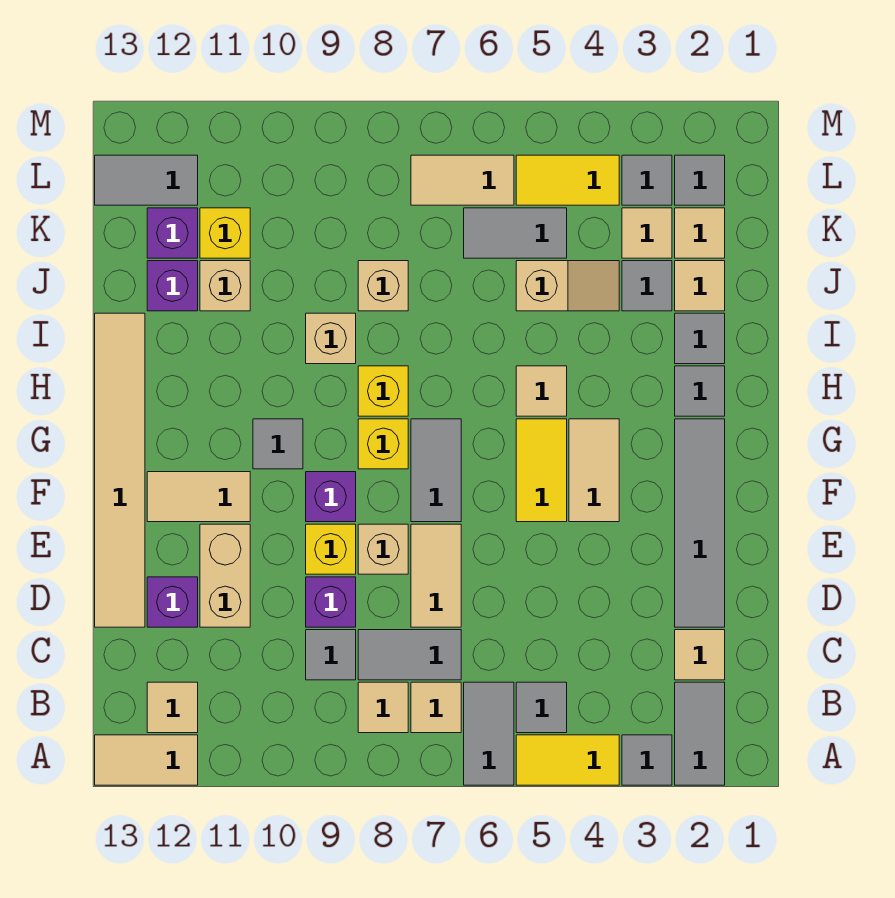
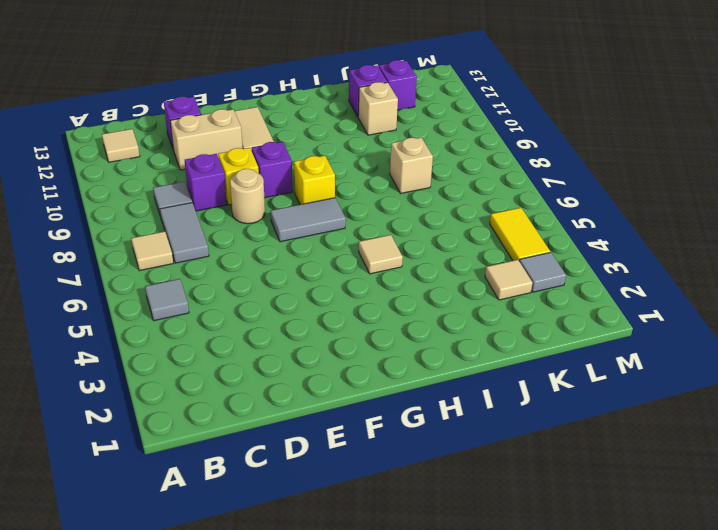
tan 1x1 round brick [230,169,265,224] -> tan 1x1 brick [358,524,408,574]
none -> grey 1x2 tile [675,682,725,785]
none -> grey 1x1 tile [622,735,672,785]
none -> yellow 1x2 tile [516,735,619,785]
none -> grey 1x2 tile [464,682,514,785]

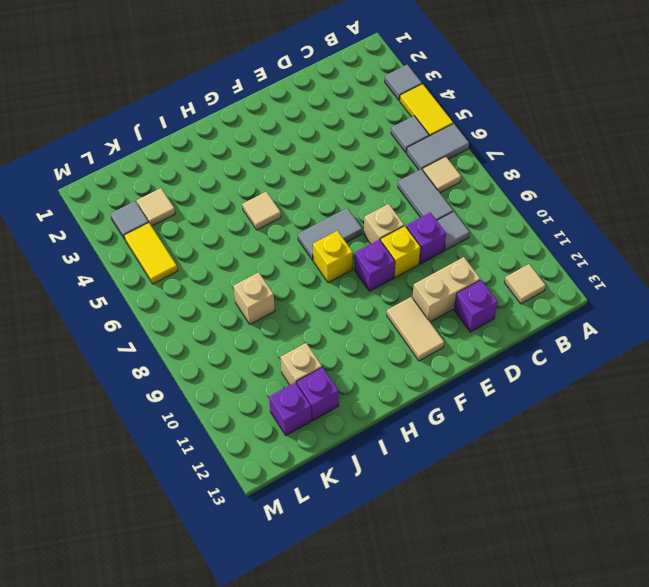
none -> grey 1x2 tile [675,682,725,785]
none -> tan 1x2 tile [95,735,198,785]
none -> tan 1x1 tile [358,682,408,733]
none -> tan 1x1 tile [675,630,725,680]

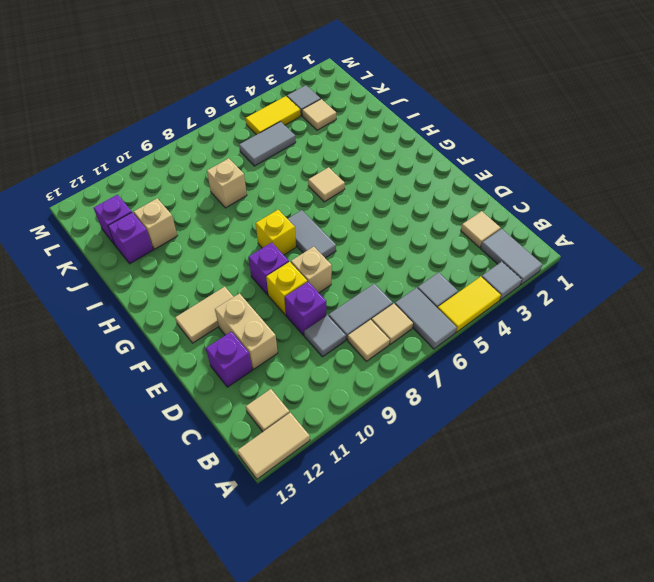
none -> grey 1x4 tile [675,419,725,627]
none -> tan 1x2 tile [411,524,461,627]
none -> tan 1x6 tile [95,313,145,627]
none -> tan 1x2 tile [569,419,619,522]

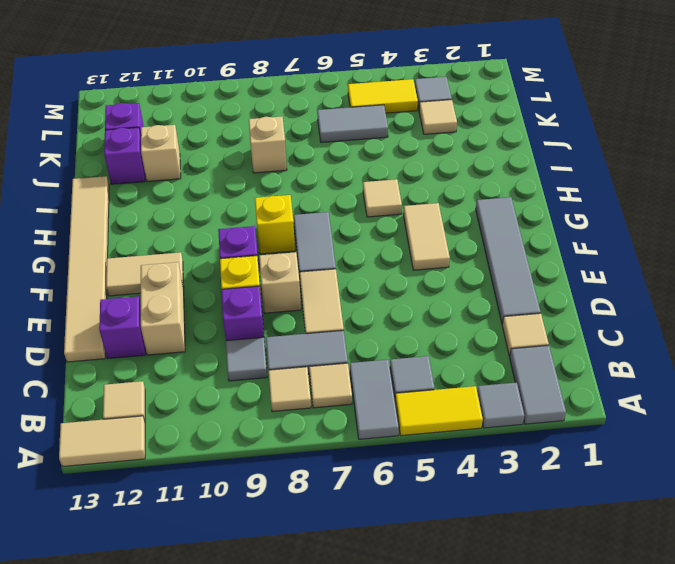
none -> yellow 1x2 tile [516,419,567,522]
none -> grey 1x1 tile [253,419,303,469]
none -> grey 1x1 tile [675,366,725,416]
none -> yellow 1x1 brick [358,366,408,416]

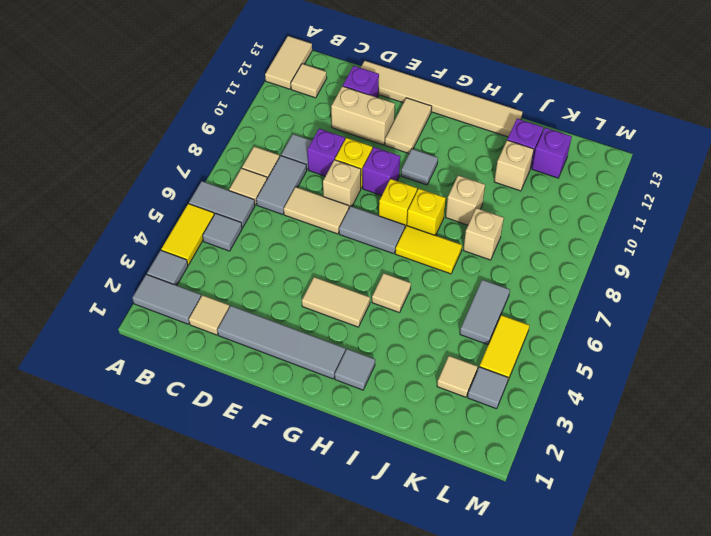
yellow 1x2 tile [395,226,462,274] -> yellow 1x2 tile moved to [516,419,567,522]
none -> grey 1x1 tile [675,313,725,364]
none -> tan 1x1 tile [675,261,725,311]
none -> grey 1x1 tile [622,261,672,311]
none -> tan 1x2 slope [516,261,619,311]

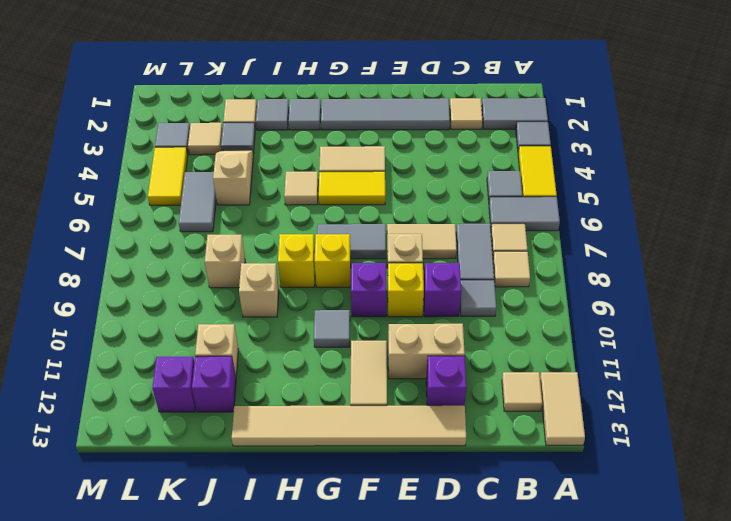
none -> tan 1x1 tile [675,208,725,258]
none -> yellow 1x1 brick [200,208,250,258]
none -> grey 1x1 tile [675,155,725,205]
none -> tan 1x2 tile [411,155,514,205]

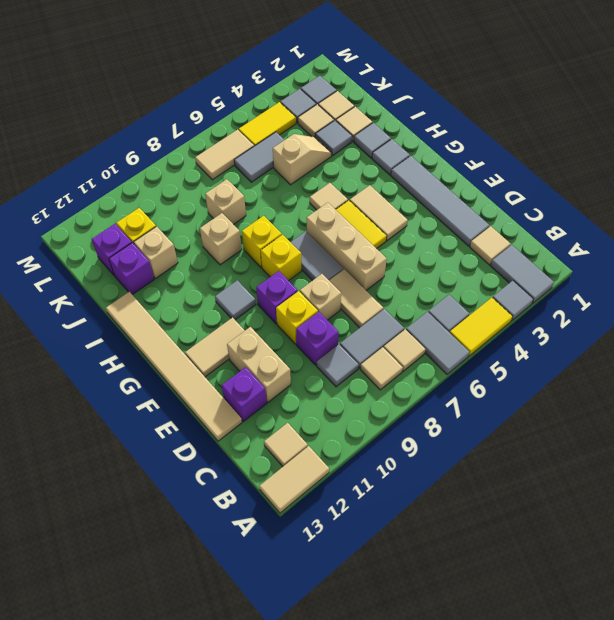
tan 1x3 brick [307,202,387,290] -> none
none -> grey 1x2 tile [95,155,198,205]

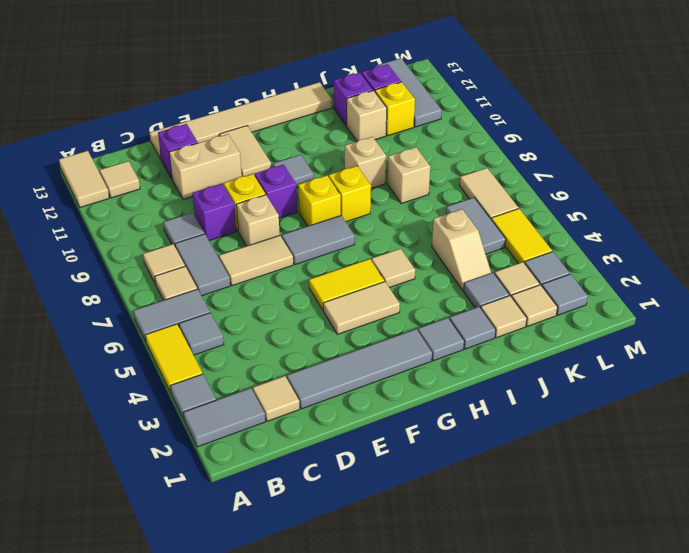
grey 1x3 tile [376,58,442,127] -> grey 1x2 tile [95,155,198,205]

